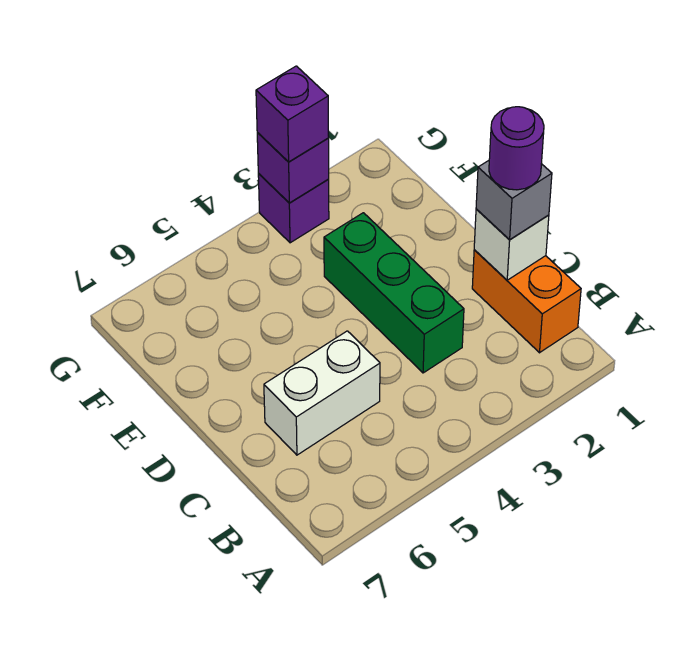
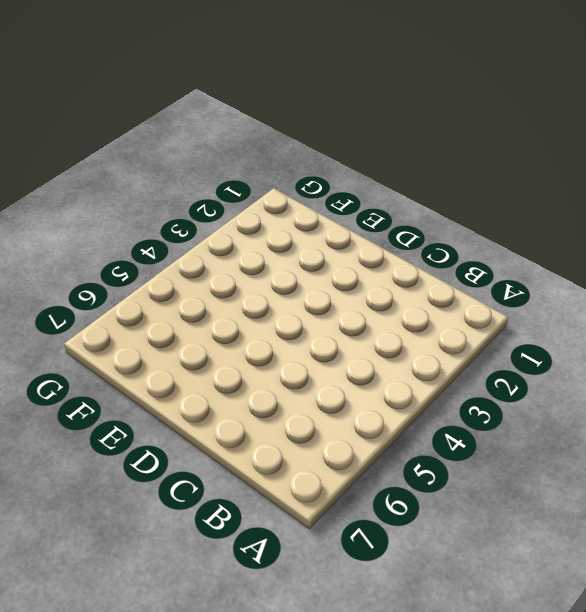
none -> orange 1x2 brick [472,250,581,353]
none -> green 1x3 brick [324,213,464,373]

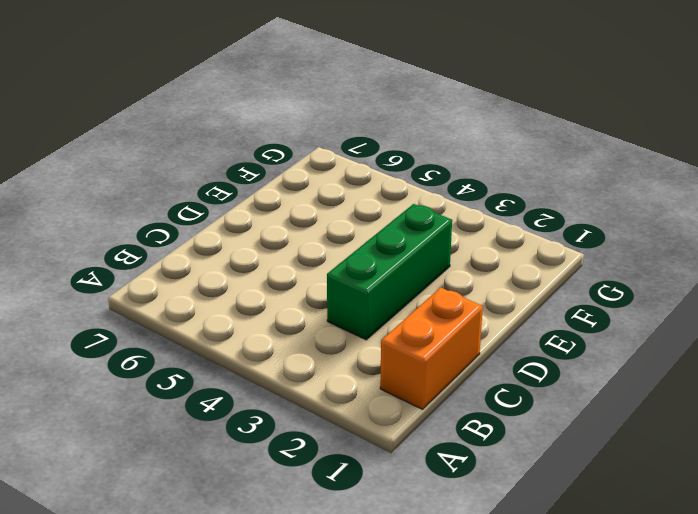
none -> white 1x2 brick [264,331,380,455]
none -> purple 1x1 brick [258,173,329,243]

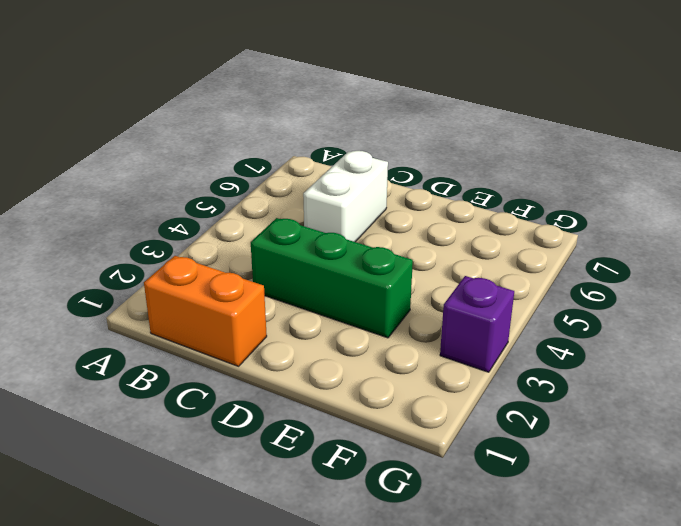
none -> white 1x1 brick [474,209,549,280]
none -> purple 1x1 brick [257,133,329,203]

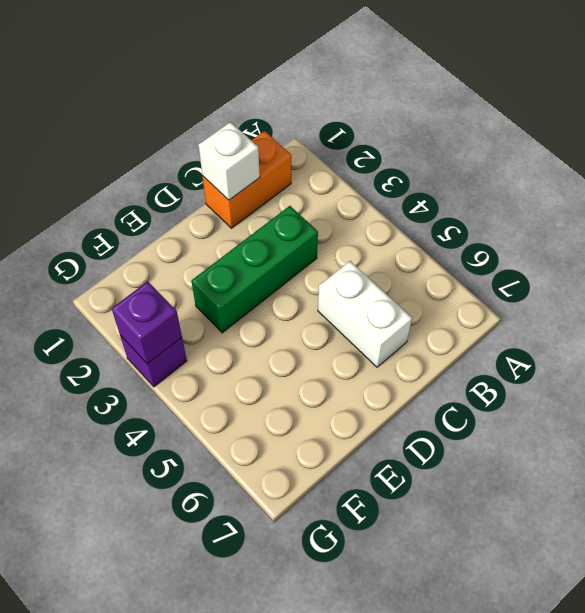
none -> grey 1x1 brick [476,161,552,239]
none -> purple 1x1 brick [256,66,329,162]

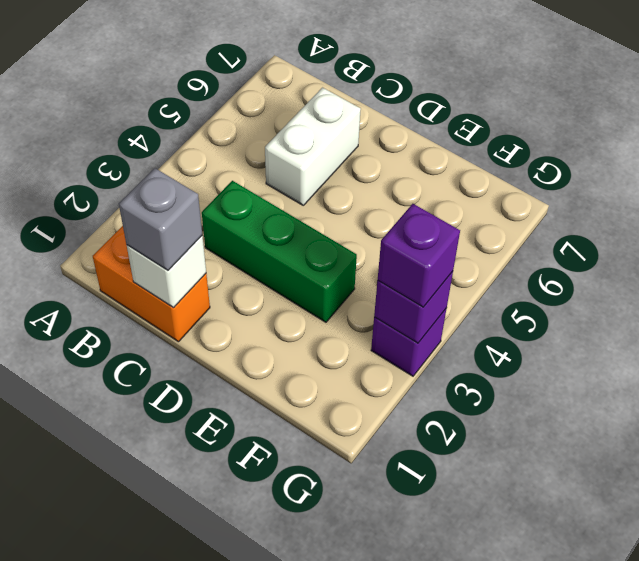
none -> purple 1x1 round brick [489,107,544,190]

